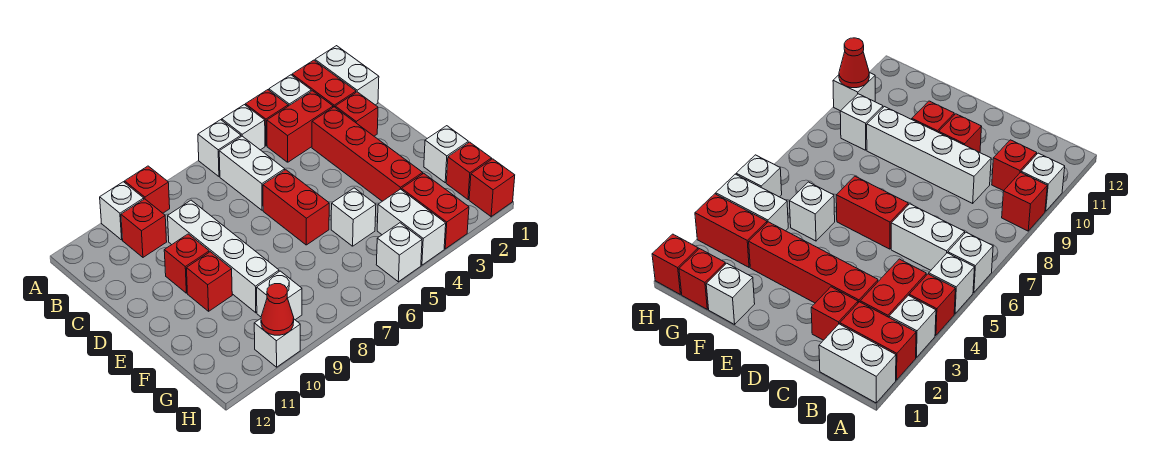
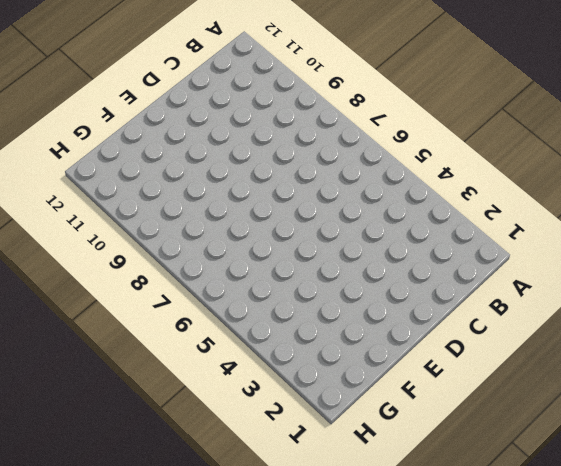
none -> white 1x2 brick [315,46,379,105]
none -> red 1x2 brick [292,60,356,107]
none -> white 1x1 brick [269,75,311,106]

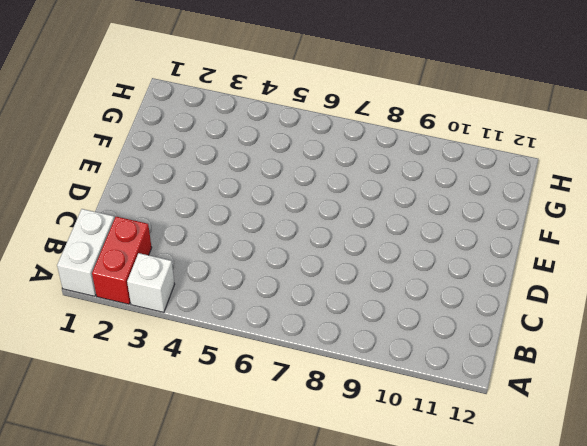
none -> red 1x1 brick [245,90,288,146]
none -> white 1x1 brick [222,105,265,150]
none -> white 1x1 brick [198,120,241,177]

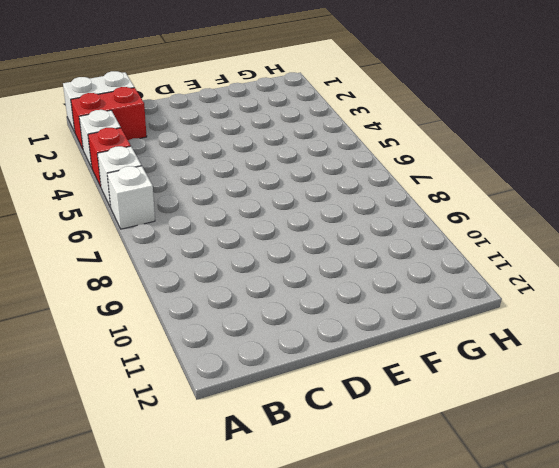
none -> red 1x1 brick [125,166,170,213]
none -> white 1x1 brick [100,182,144,240]
none -> red 1x2 brick [267,91,333,162]

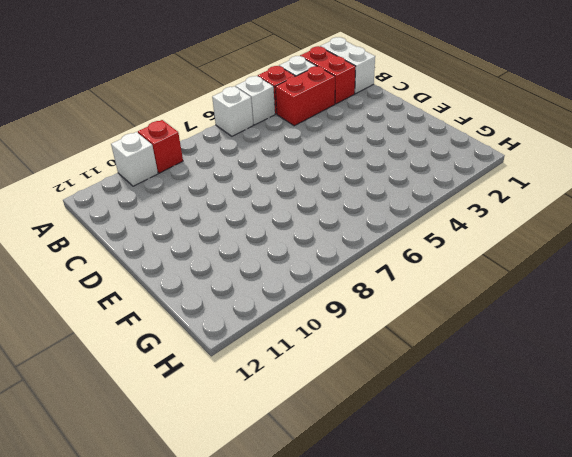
none -> white 1x2 brick [219,136,285,210]
none -> red 1x1 brick [121,199,167,257]
none -> red 1x1 brick [335,92,378,136]

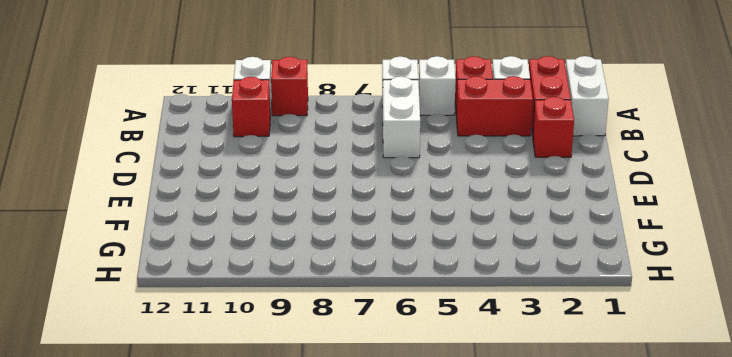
none -> red 1x4 brick [312,107,423,201]
none -> white 1x4 brick [168,200,279,313]
none -> red 1x2 brick [263,170,329,245]

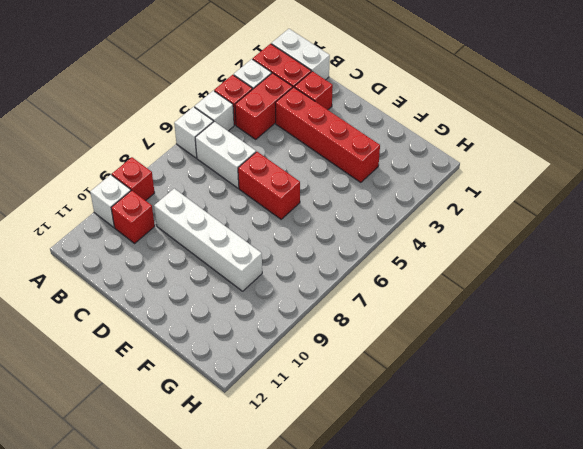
none -> red 1x1 brick [164,234,209,293]
none -> red 1x1 brick [187,252,232,311]
none -> white 1x1 brick [424,126,468,183]

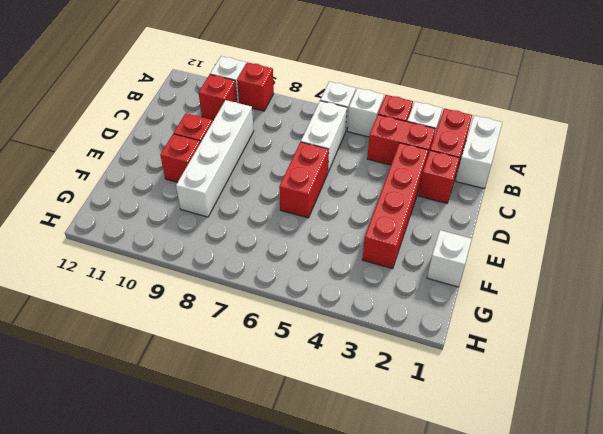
none -> white 1x1 brick [331,188,376,246]
none -> red 1x1 brick [446,142,492,200]
none -> red 1x2 brick [402,173,469,249]

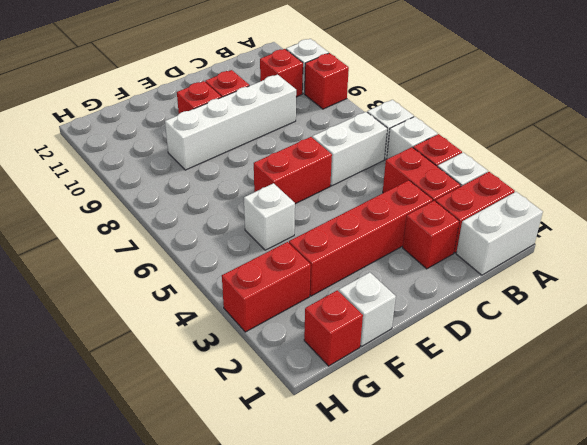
none -> white 1x2 brick [377,189,446,265]
none -> white 1x1 brick [257,271,302,320]
none -> red 1x1 brick [469,159,515,217]

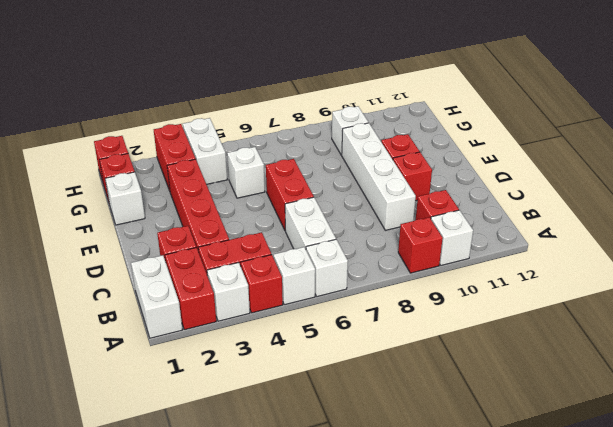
none -> white 1x1 brick [376,223,422,282]
none -> white 1x1 brick [254,319,300,367]
none -> red 1x1 cone [261,284,294,335]

